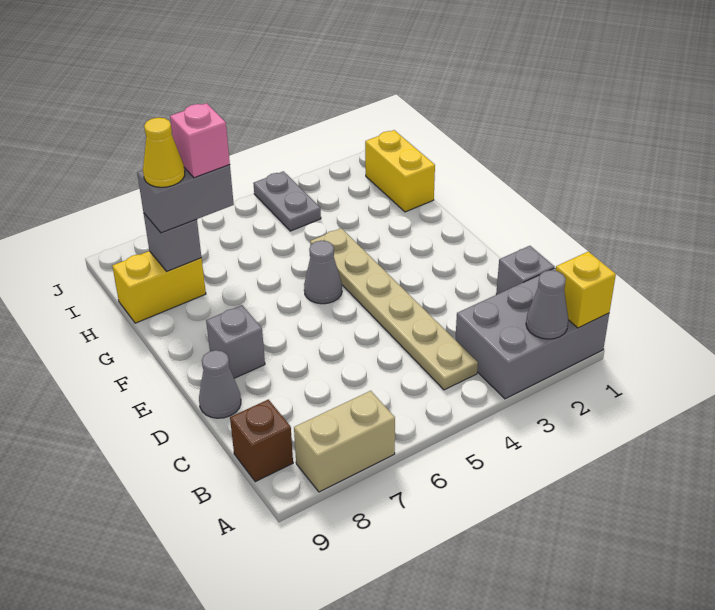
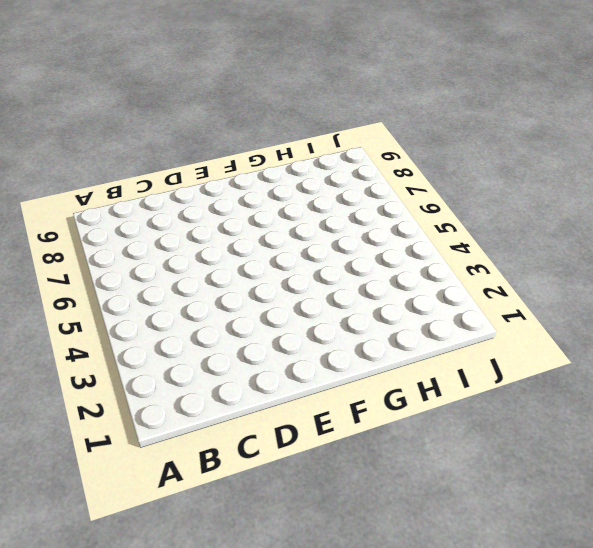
none -> grey 2x3 brick [455,268,609,399]
none -> tan 1x2 brick [294,391,395,492]
none -> tan 1x6 plate [310,228,478,390]

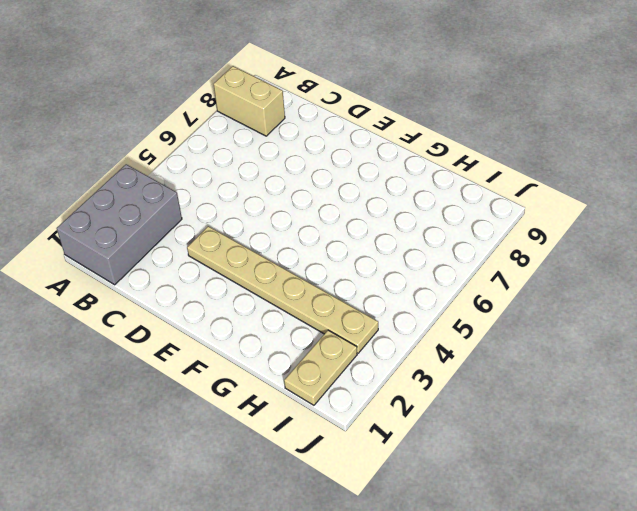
tan 1x2 brick [214,66,285,136] -> tan 1x2 brick turned to [294,391,395,492]
tan 1x6 plate [187,226,378,353] -> tan 1x6 plate moved to [310,228,478,390]
tan 1x2 plate [284,330,357,405] -> yellow 1x2 brick [365,130,435,212]
none -> brown 1x1 brick [230,400,293,482]
none -> grey 1x1 brick [496,246,554,295]
none -> grey 1x1 cone [199,350,241,418]

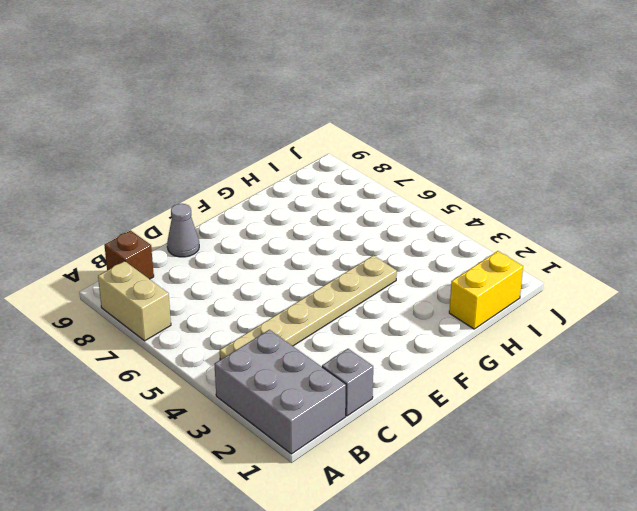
none -> grey 1x1 brick [206,305,265,378]
none -> grey 1x1 cone [304,240,342,304]
none -> yellow 1x2 brick [112,251,206,323]

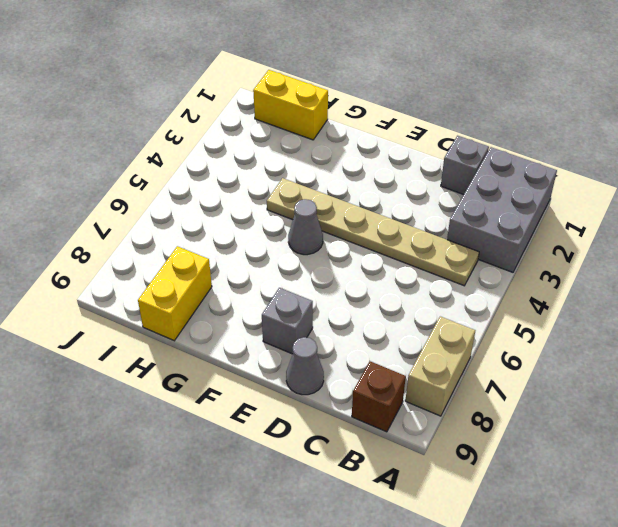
none -> grey 1x2 plate [253,171,321,231]
none -> yellow 1x1 brick [556,252,616,328]
none -> grey 1x1 cone [526,270,568,339]

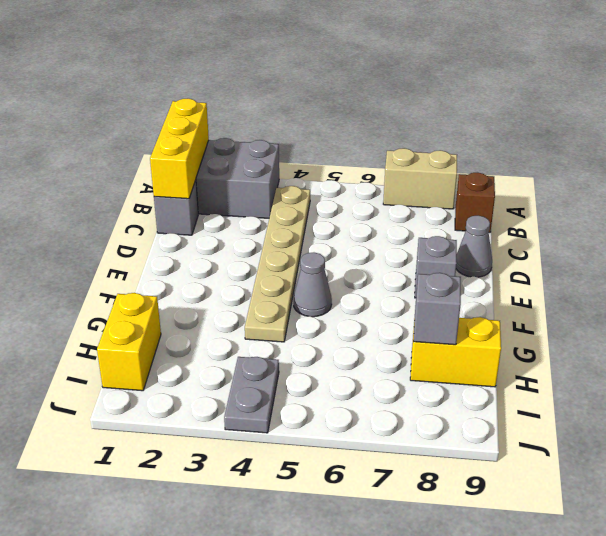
yellow 1x3 brick [150,99,209,199] -> yellow 1x1 brick [556,252,616,328]
none -> grey 1x1 cone [526,270,568,339]
none -> grey 1x2 brick [137,165,234,233]
none -> pink 1x1 brick [170,103,230,178]

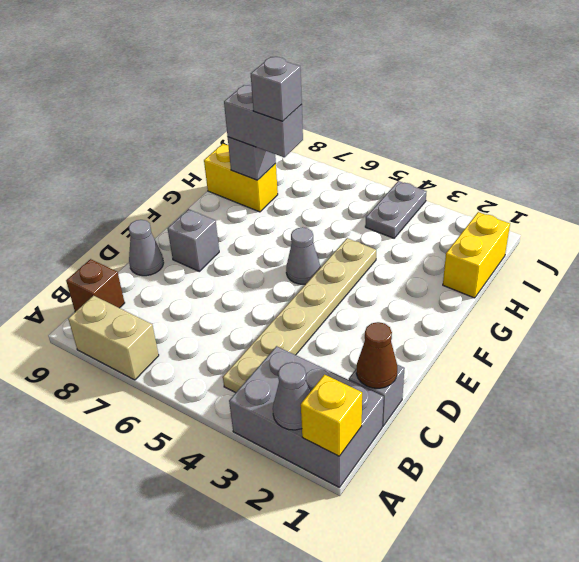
brown 1x1 cone [356,322,397,388] -> none
grey 1x1 brick [251,57,302,121] -> pink 1x1 brick [170,103,230,178]
none -> yellow 1x1 cone [143,118,185,187]

